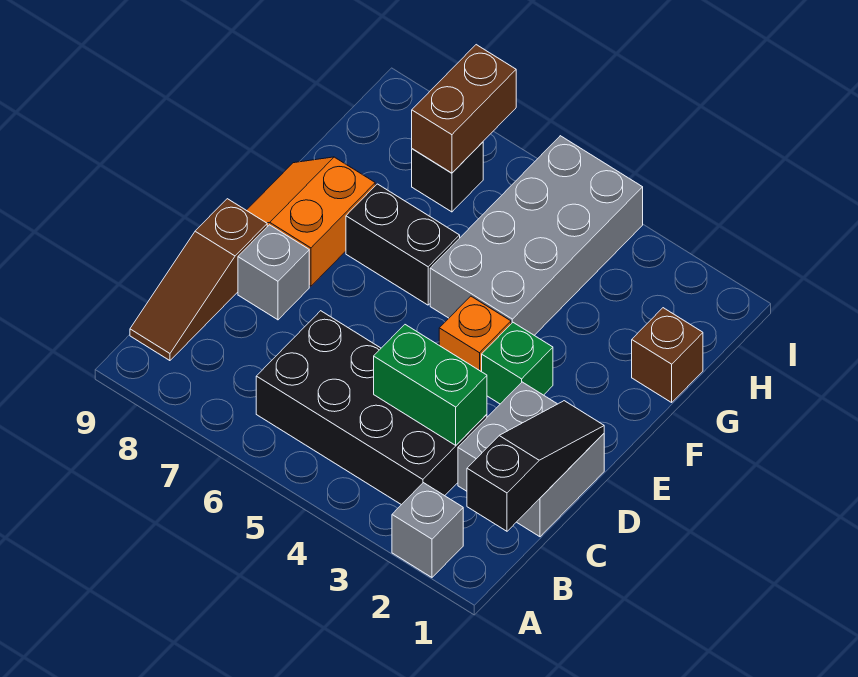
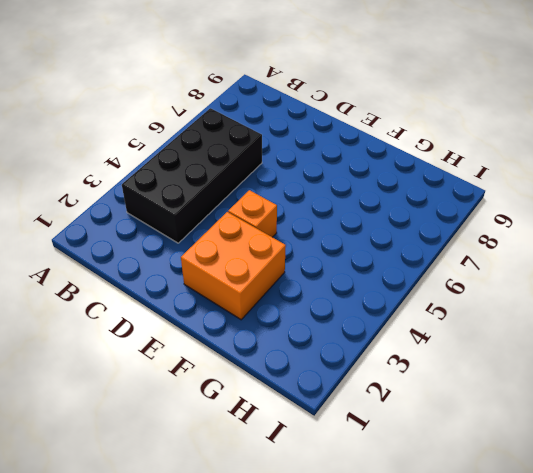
orange 2x2 brick [181,212,286,320] -> green 1x1 brick [482,323,553,404]
none -> grey 1x1 brick [392,483,463,577]
none -> brown 1x3 slope [130,199,267,361]
none -> grey 2x2 brick [458,382,604,537]

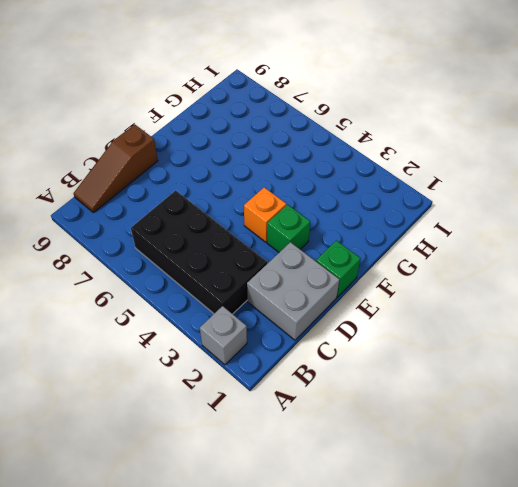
green 1x1 brick [316,241,360,297] -> none
none -> grey 1x1 brick [238,225,309,320]
none -> orange 2x2 slope [247,157,375,286]
none -> grey 2x4 brick [430,136,643,335]

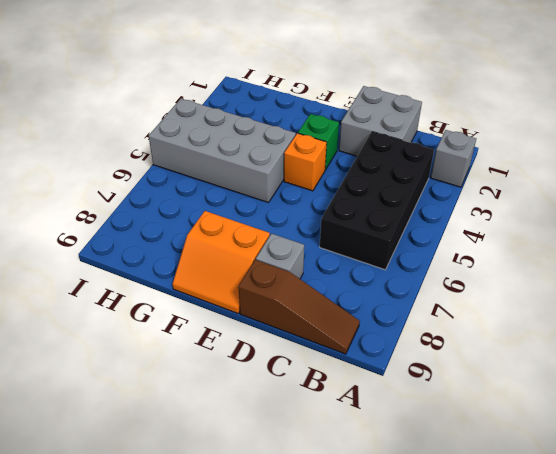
none -> black 1x2 brick [346,184,460,305]
none -> brown 1x1 brick [632,308,703,402]
none -> black 1x1 brick [412,142,483,212]

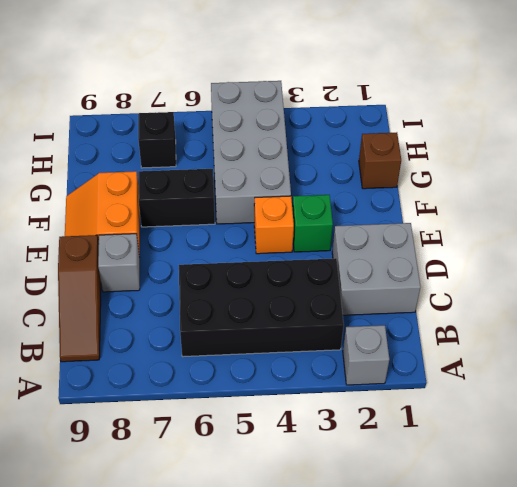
none -> black 1x3 slope [467,401,604,531]
none -> green 1x2 brick [374,325,487,445]
none -> brown 1x2 brick [412,45,516,173]

